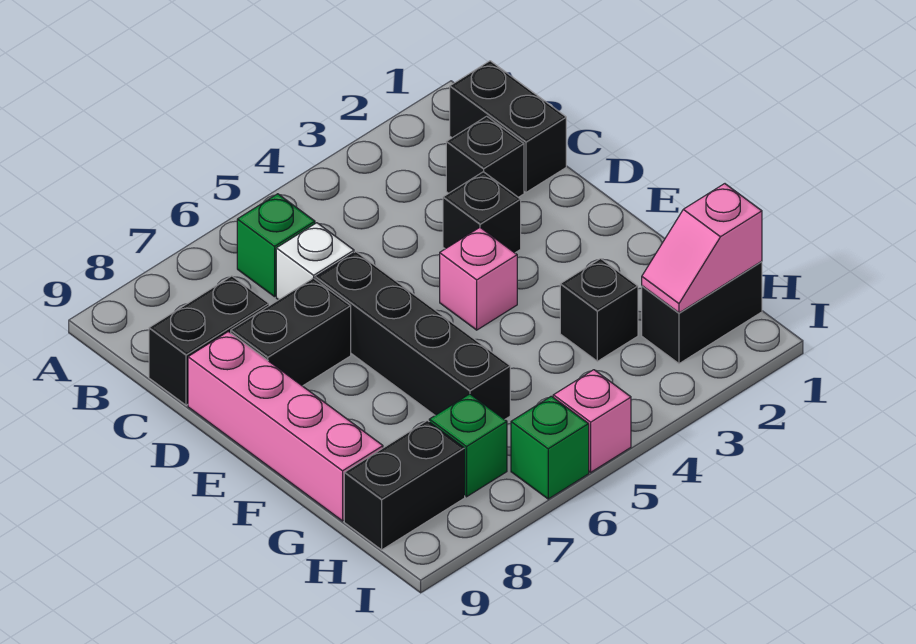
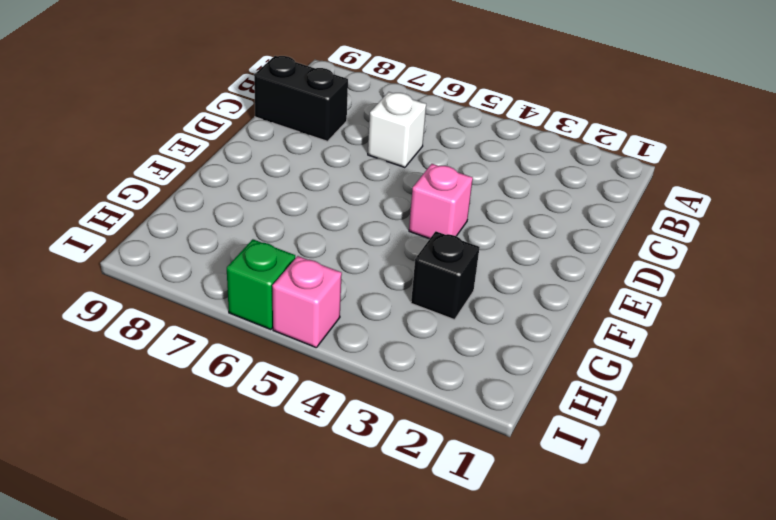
none -> black 1x2 brick [450,61,566,192]
none -> green 1x1 brick [237,194,315,297]
none -> black 1x1 brick [446,116,524,197]

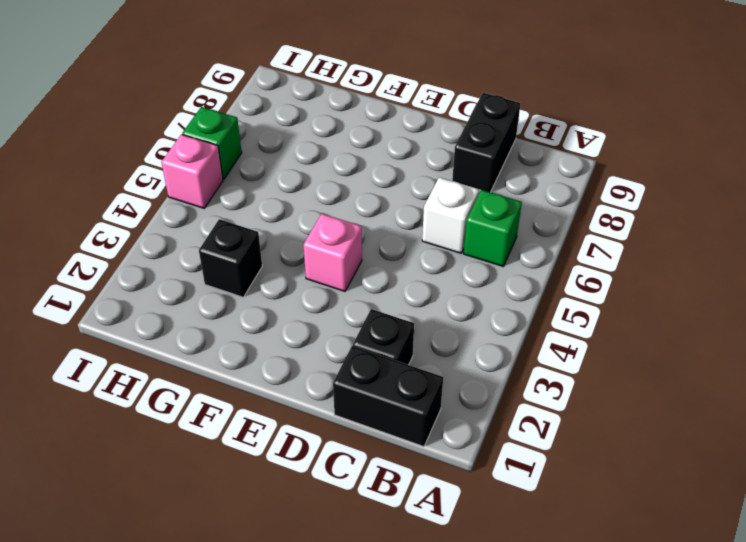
none -> black 1x1 brick [443,172,521,253]
none -> black 1x4 brick [315,252,510,419]
none -> black 1x2 brick [231,278,351,386]

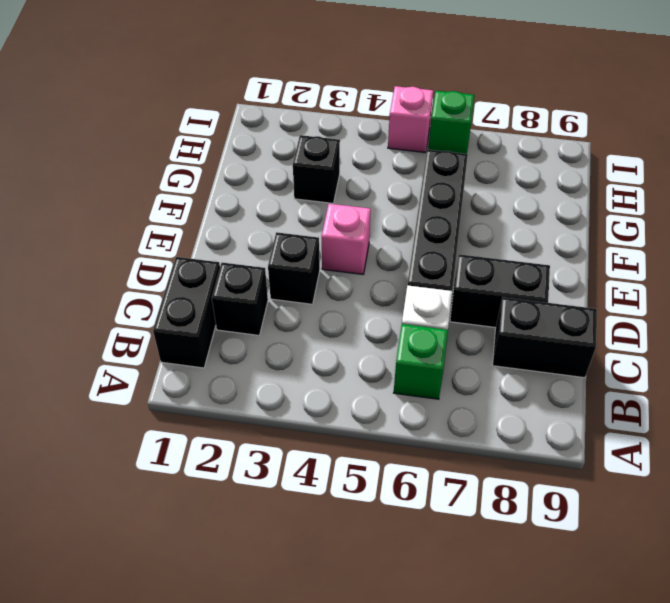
none -> pink 1x4 brick [188,332,383,521]
none -> black 1x2 brick [642,262,762,364]
none -> green 1x1 brick [429,394,507,497]

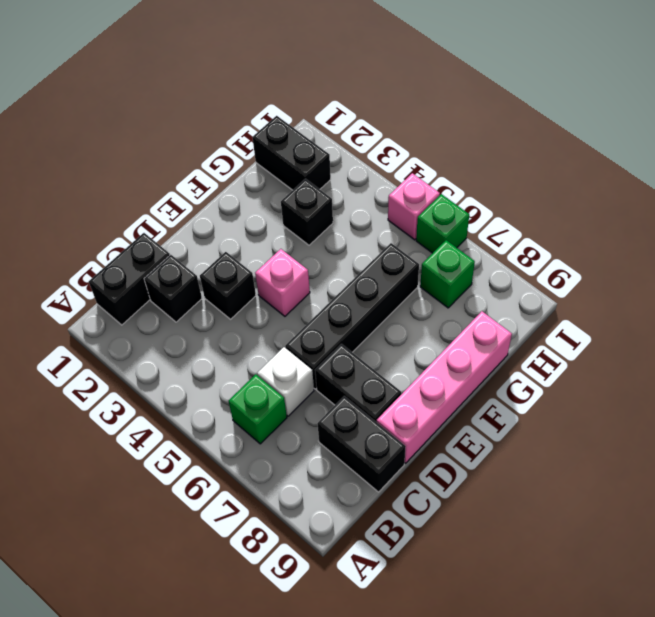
none -> black 1x2 brick [344,421,465,550]
none -> pink 1x2 slope [642,184,762,313]

